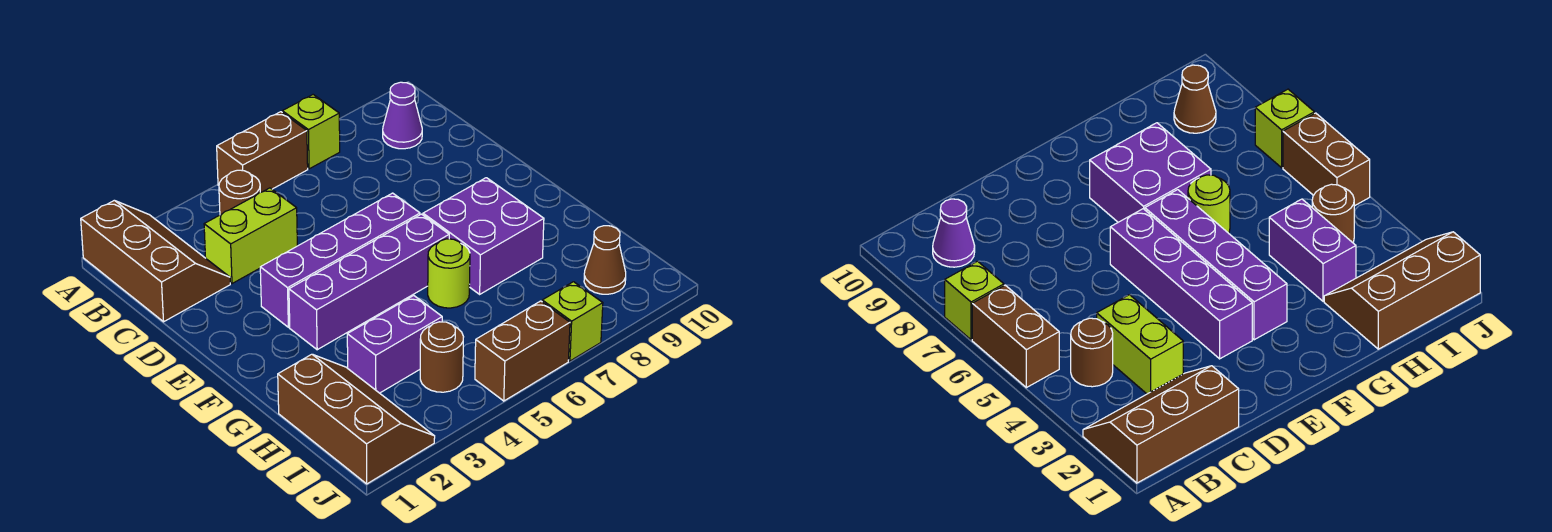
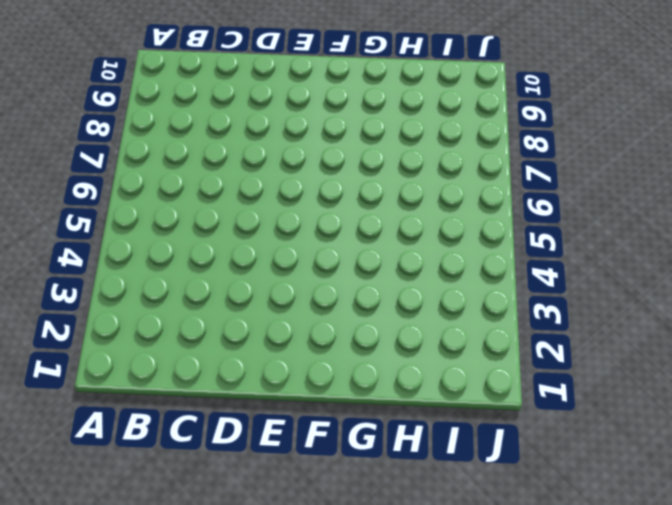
none -> brown 2x3 slope [81,200,230,322]
none -> brown 1x2 brick [217,112,308,192]
none -> lime 1x1 brick [282,95,340,169]

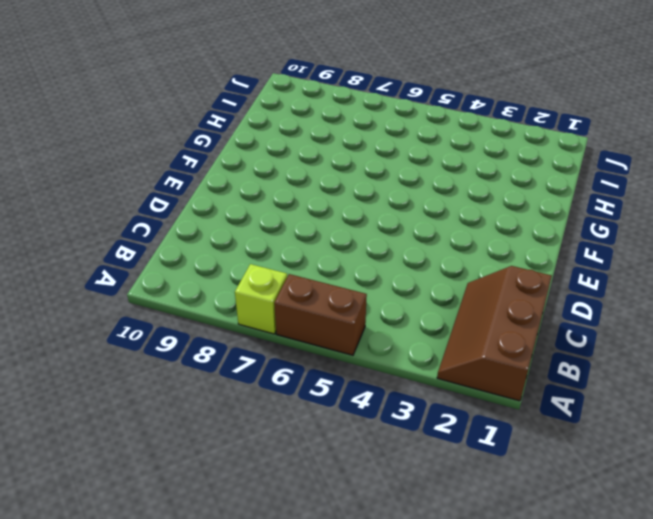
none -> brown 1x1 round brick [219,170,260,215]
none -> purple 1x1 cone [383,82,422,149]
none -> lime 1x2 brick [204,188,297,284]

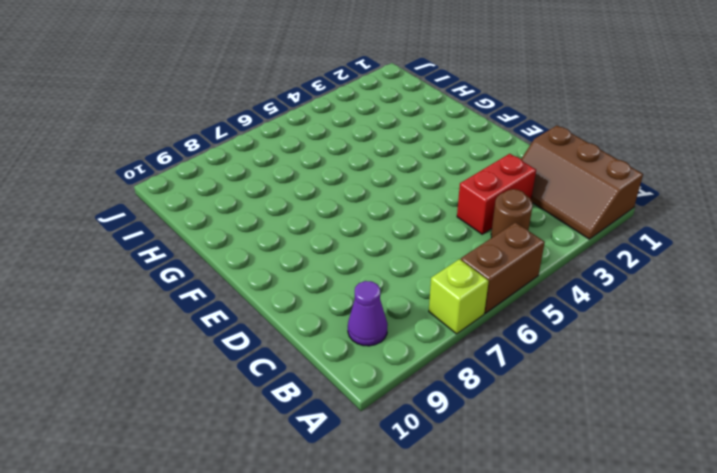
red 1x2 brick [457,154,536,234] -> lime 1x2 brick [204,188,297,284]
none -> purple 1x4 brick [260,193,420,327]
none -> purple 1x4 brick [289,214,449,350]
none -> purple 2x2 brick [423,178,544,294]

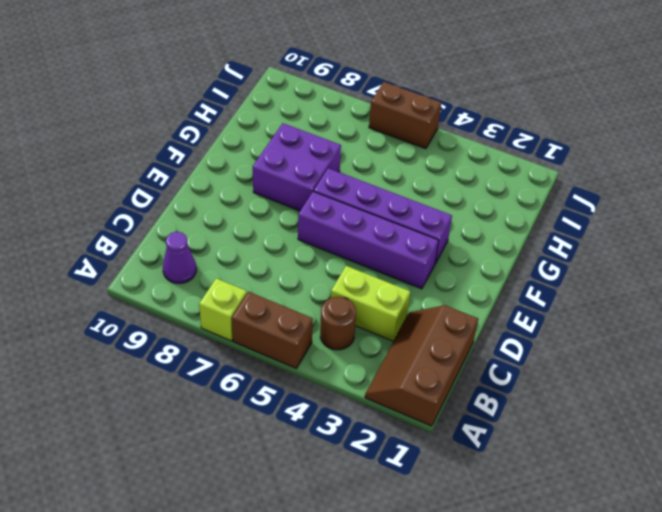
none -> lime 1x1 round brick [428,239,470,308]
none -> brown 2x3 slope [278,354,435,484]
none -> purple 1x2 brick [347,295,442,393]

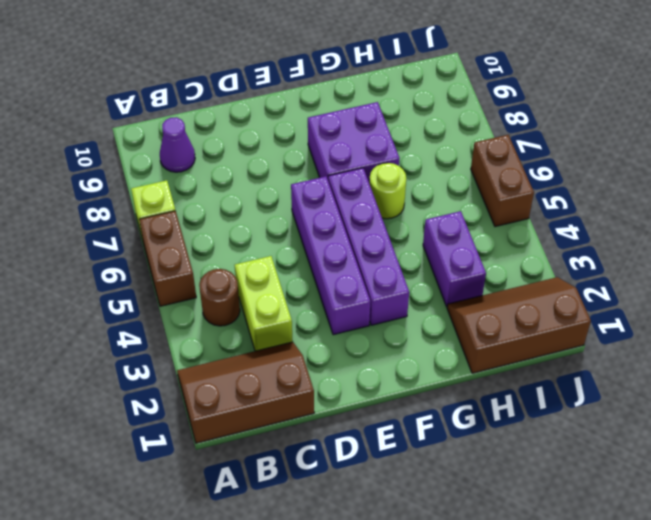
none -> brown 1x1 round brick [420,322,463,392]
none -> brown 1x1 cone [584,226,626,294]
none -> lime 1x1 brick [542,282,603,361]

